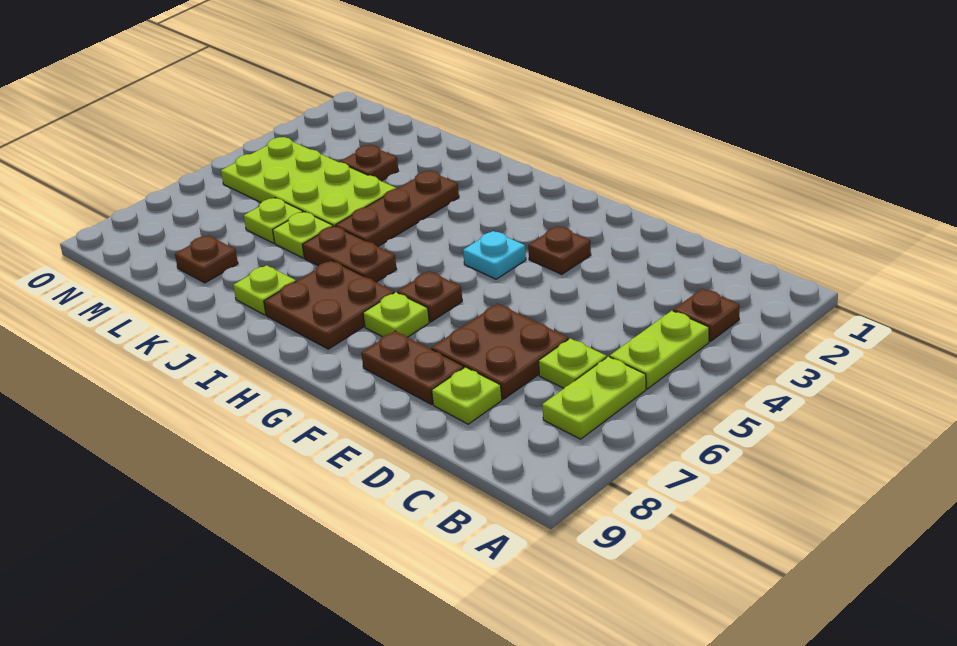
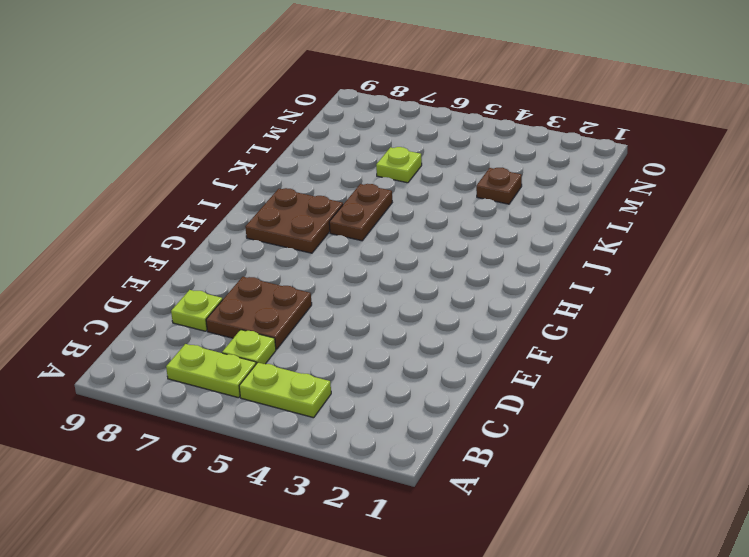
none -> brown 1x1 plate [673,289,739,341]
none -> brown 1x2 plate [361,331,464,404]
none -> brown 1x1 plate [528,226,591,274]

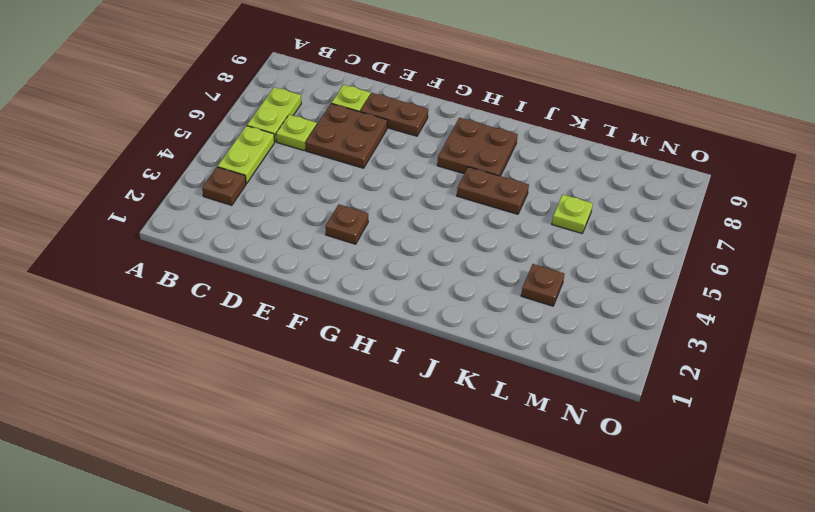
none -> cyan 1x1 plate [463,231,526,279]
none -> brown 1x1 plate [397,271,462,322]
none -> lime 1x1 plate [363,292,429,337]

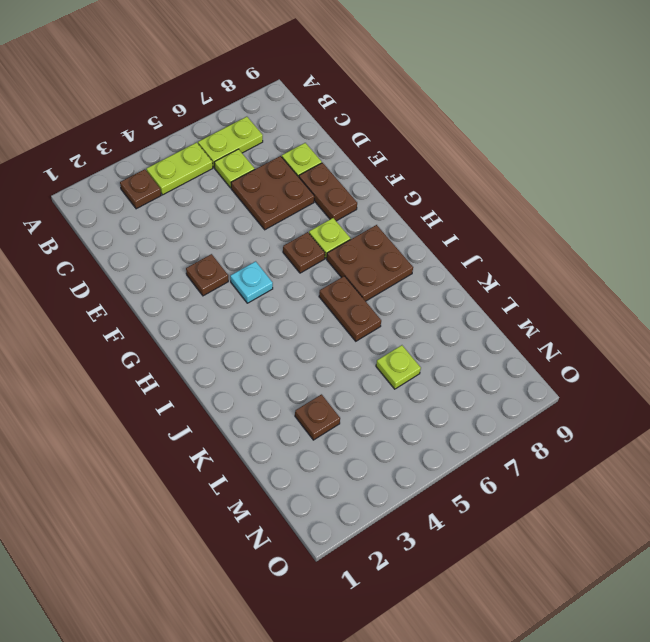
none -> brown 1x3 plate [336,171,459,247]
none -> lime 1x1 plate [233,265,296,315]
none -> lime 2x4 plate [221,137,396,227]

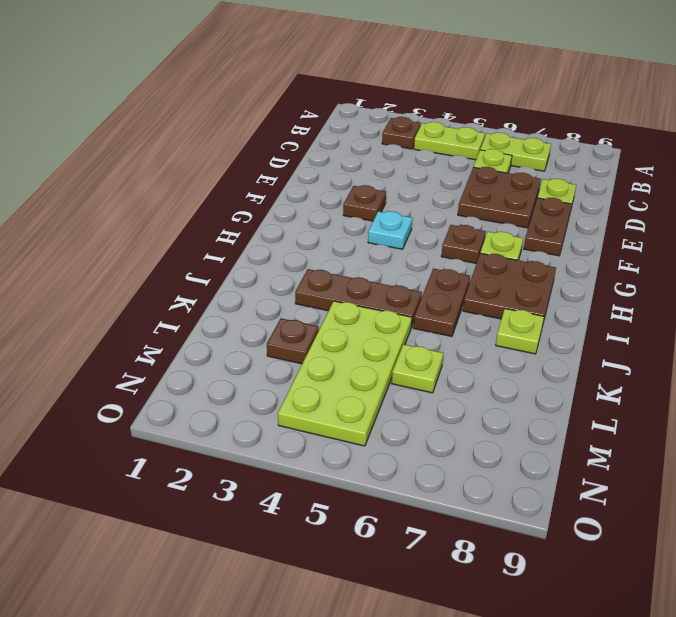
none -> lime 1x1 plate [273,212,333,258]
none -> brown 1x1 plate [175,235,238,283]

